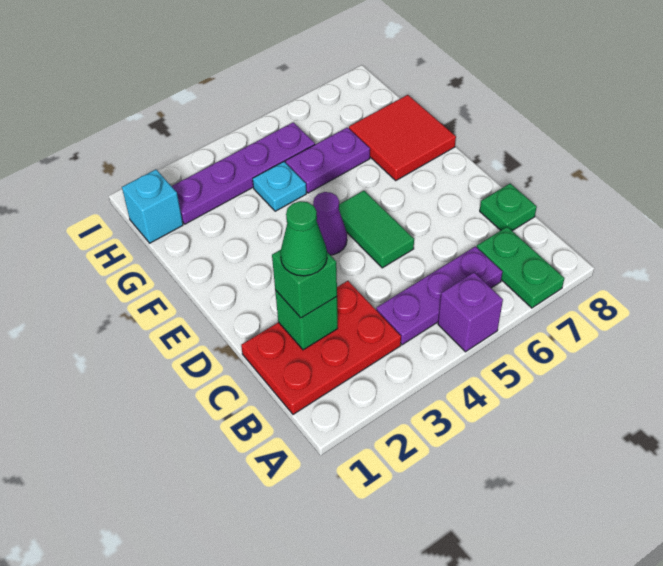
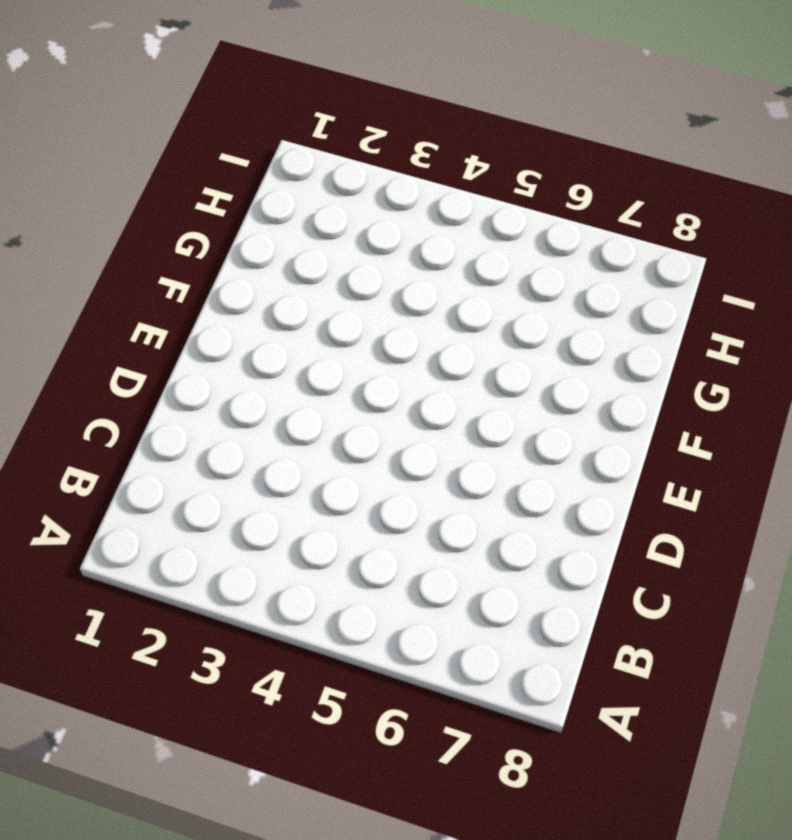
none -> purple 1x1 brick [438,272,503,352]
none -> green 1x2 plate [477,227,564,308]
none -> red 2x3 plate [241,281,401,414]

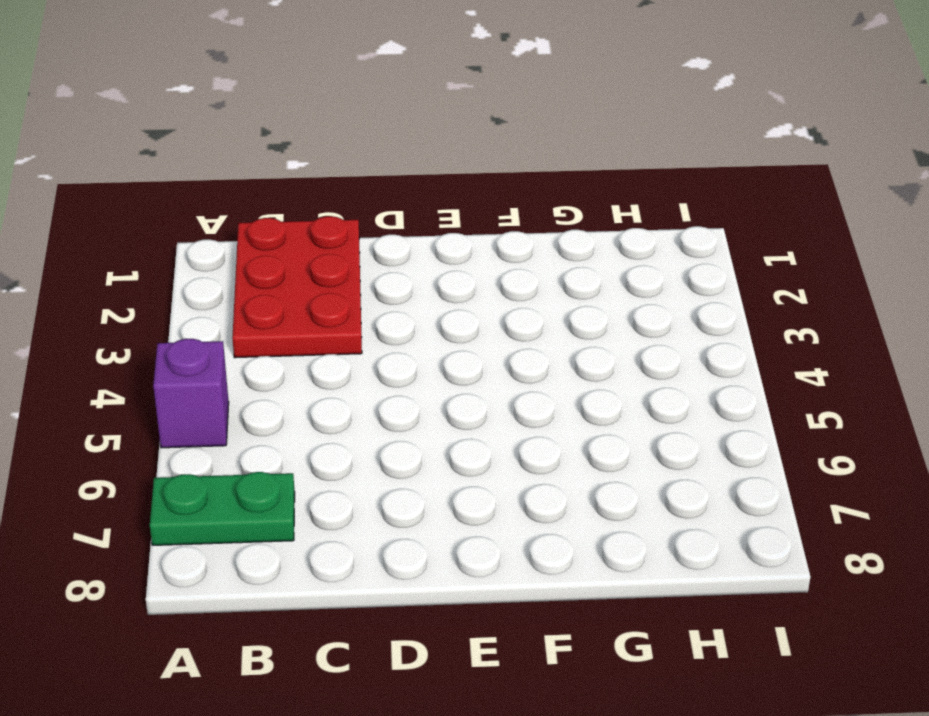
none -> purple 1x3 plate [376,246,503,345]
none -> green 1x1 plate [480,184,537,231]
none -> green 1x2 tile [339,191,414,268]

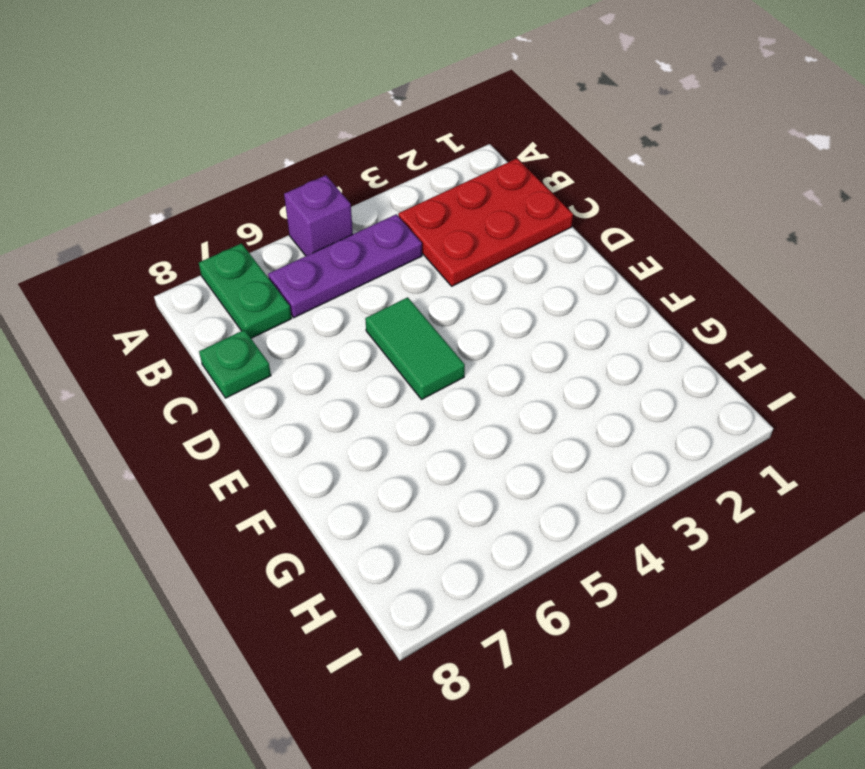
none -> purple 1x1 cone [313,192,347,255]
none -> red 2x2 tile [349,95,456,180]
none -> cyan 1x1 plate [253,162,306,211]

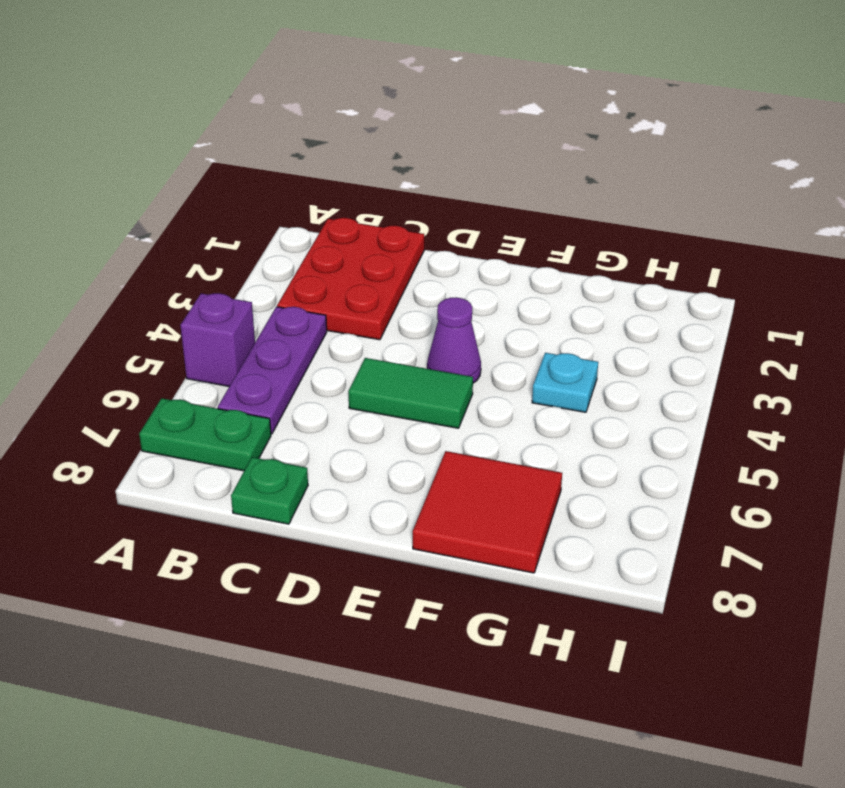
none -> purple 1x2 plate [286,127,370,193]
none -> cyan 1x1 brick [122,170,183,243]
none -> purple 1x4 plate [172,122,315,224]

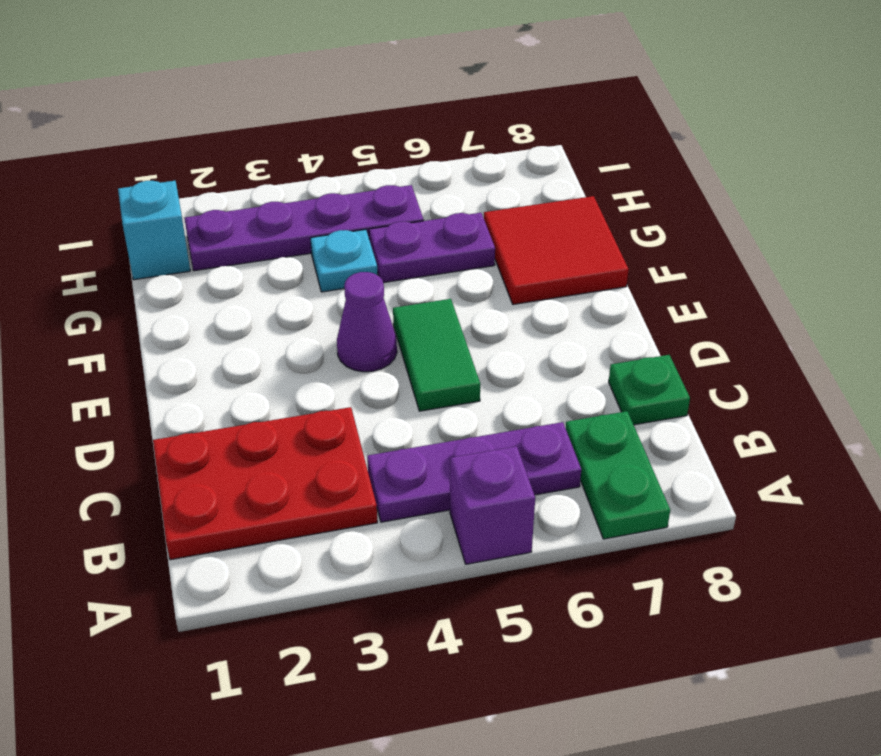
none -> green 1x1 brick [275,290,338,350]
none -> green 1x1 brick [272,250,337,318]
none -> green 1x1 cone [280,201,327,276]

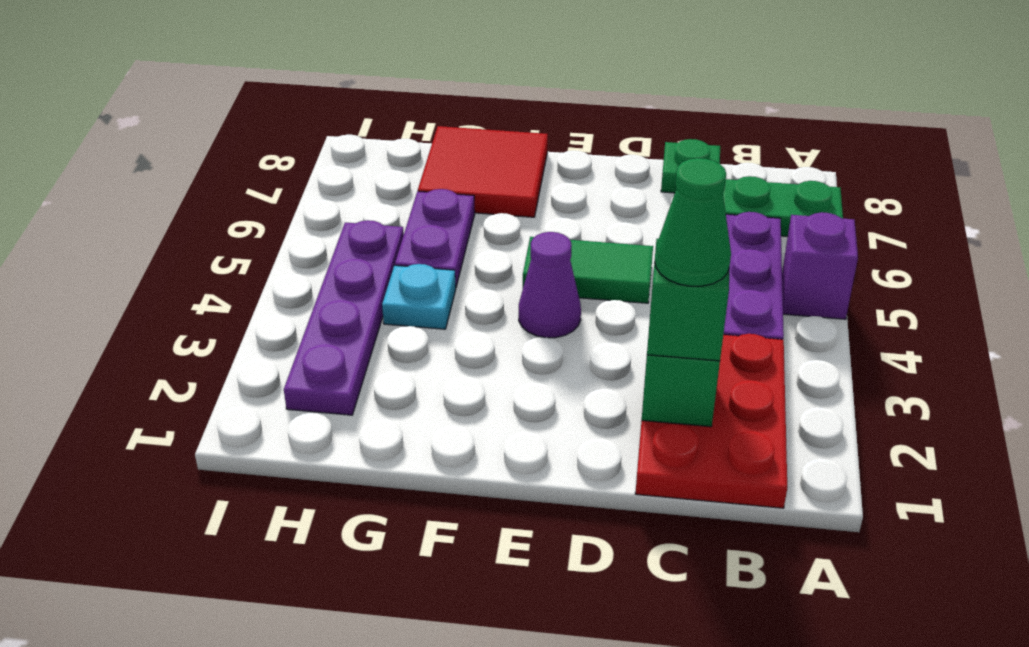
none -> cyan 1x1 brick [122,170,183,243]

